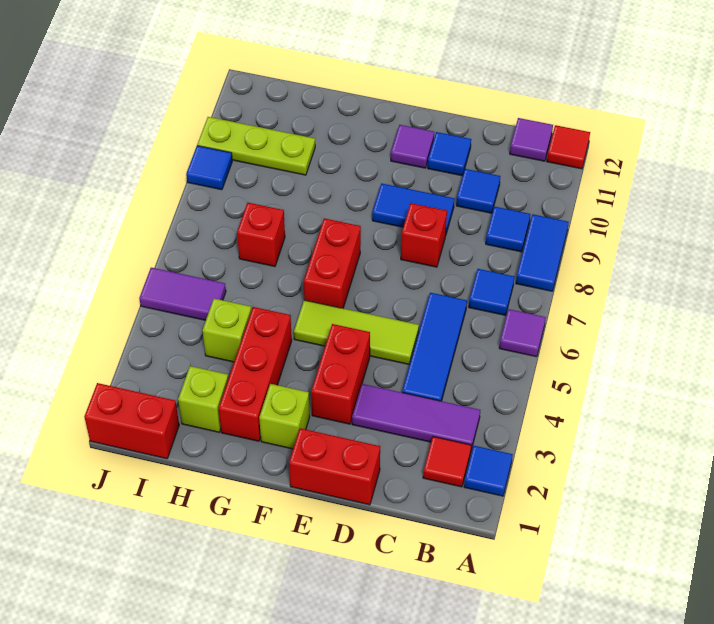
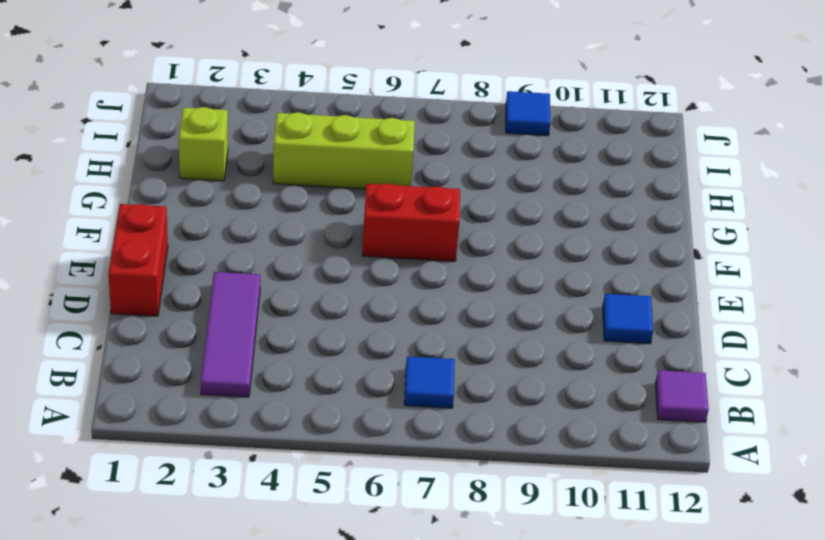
lime 1x3 brick [273,112,415,189] -> lime 1x1 brick [202,299,251,362]
none -> blue 1x1 tile [464,446,513,496]
none -> purple 1x1 tile [499,309,546,357]
none -> blue 1x2 tile [516,214,569,291]

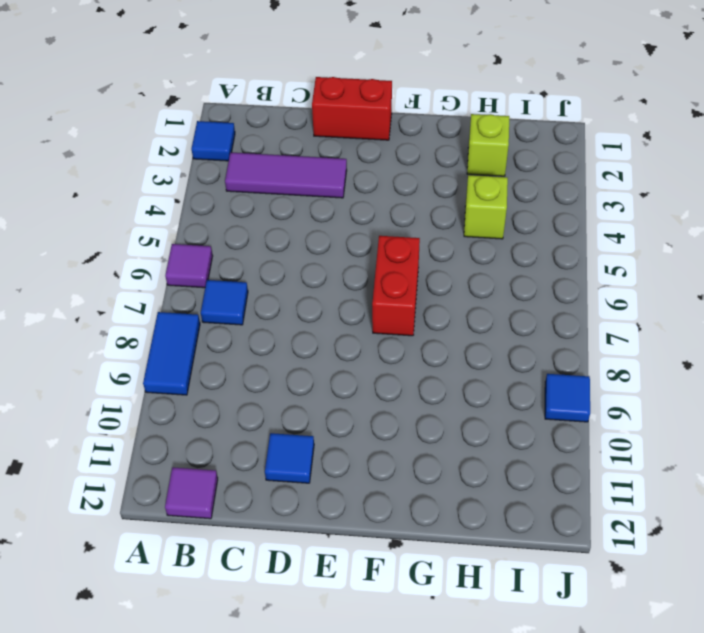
none -> red 1x1 tile [547,125,590,169]
none -> red 1x1 tile [423,437,472,487]
none -> blue 1x1 tile [486,207,530,252]

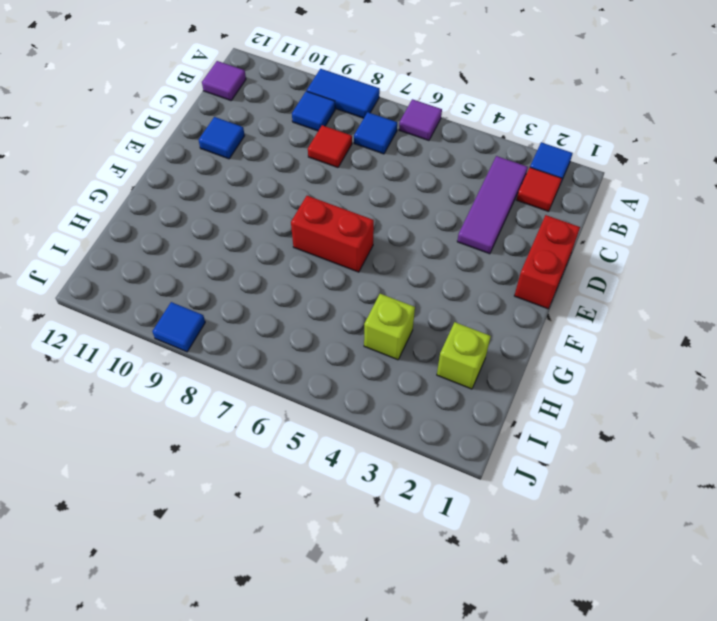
red 1x1 tile [308,125,352,168] -> red 1x1 tile moved to [547,125,590,169]
none -> blue 1x3 tile [402,293,467,401]
none -> blue 1x1 tile [456,169,500,213]
none -> lime 1x3 tile [294,300,419,365]

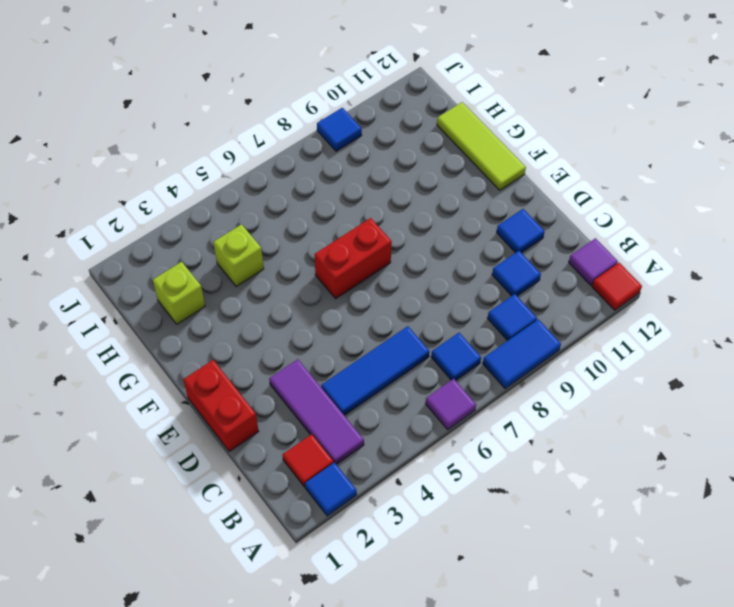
lime 1x3 tile [437,102,526,190] -> lime 1x3 tile moved to [294,300,419,365]
none -> red 1x1 brick [401,203,447,267]
none -> blue 1x2 tile [372,183,454,234]
none -> red 1x2 brick [311,324,370,424]

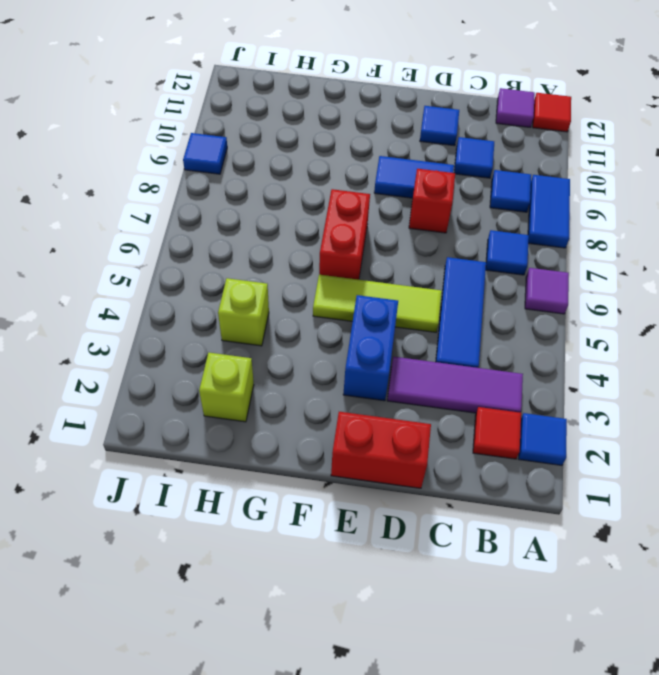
blue 1x2 brick [343,295,398,401] -> red 1x2 brick [311,324,370,424]
none -> purple 1x1 tile [391,125,434,168]
none -> lime 1x1 brick [259,384,310,449]
none -> red 1x3 brick [219,307,292,441]

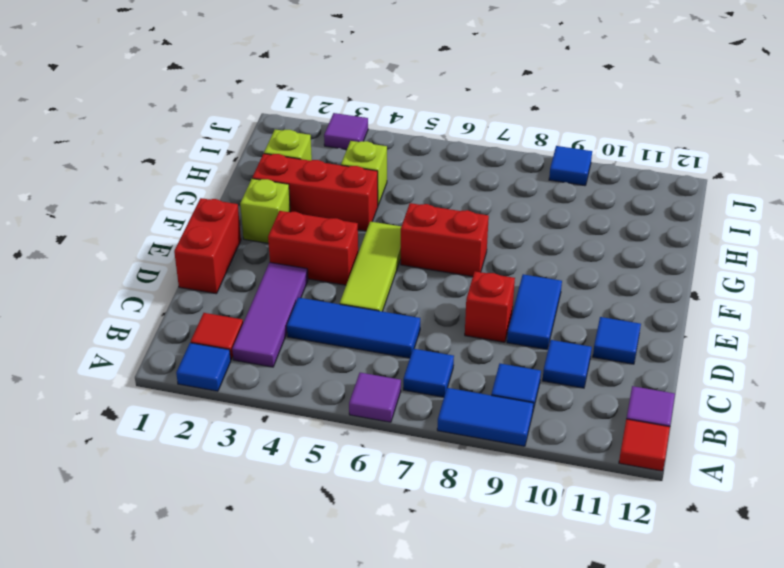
purple 1x1 tile [324,113,368,150] -> purple 1x1 tile moved to [391,125,434,168]
none -> red 1x1 brick [237,203,285,267]
none -> lime 1x3 plate [197,117,315,175]
none -> red 1x2 brick [84,383,179,459]

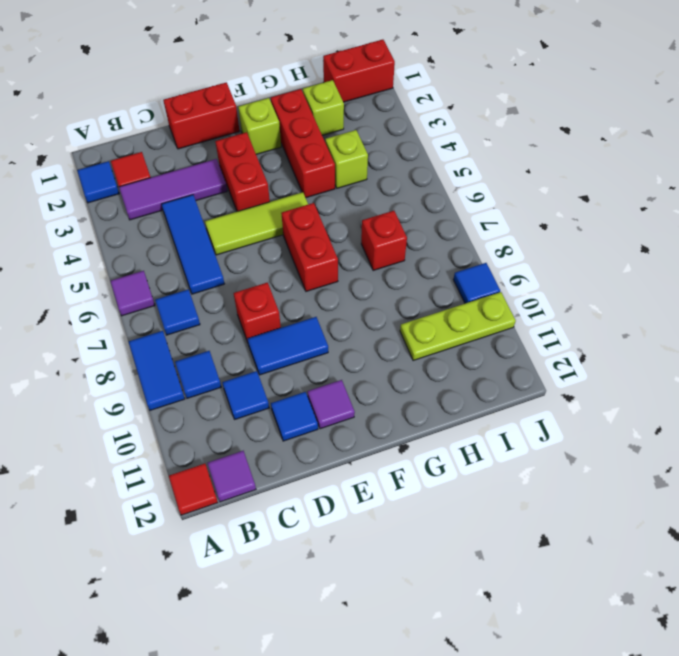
none -> purple 1x2 tile [139,268,226,320]

